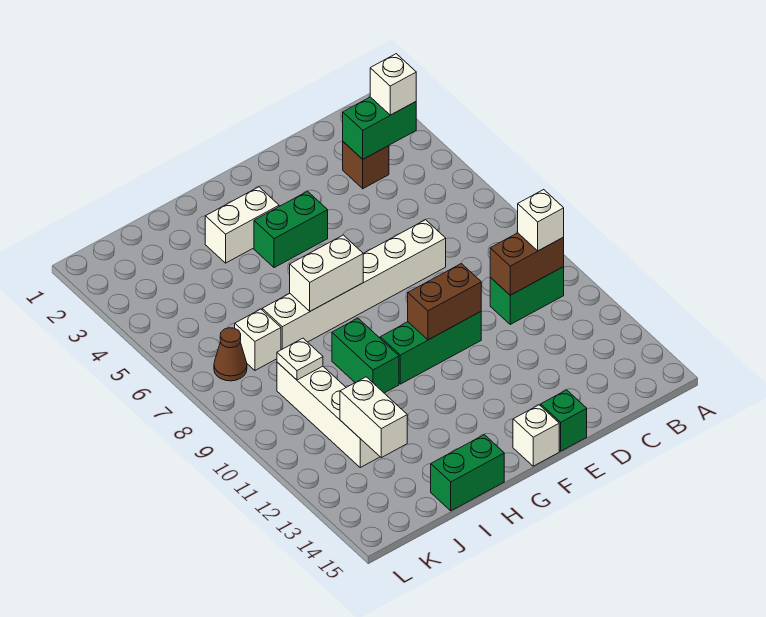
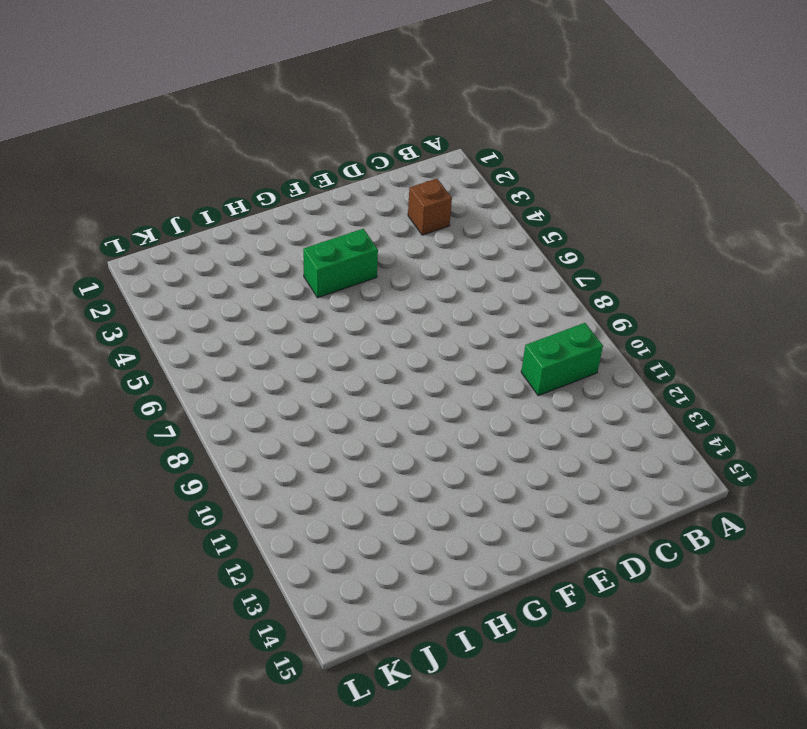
none -> white 1x6 brick [262,220,446,350]
none -> green 1x3 brick [380,312,481,384]
none -> green 1x1 brick [541,390,587,451]

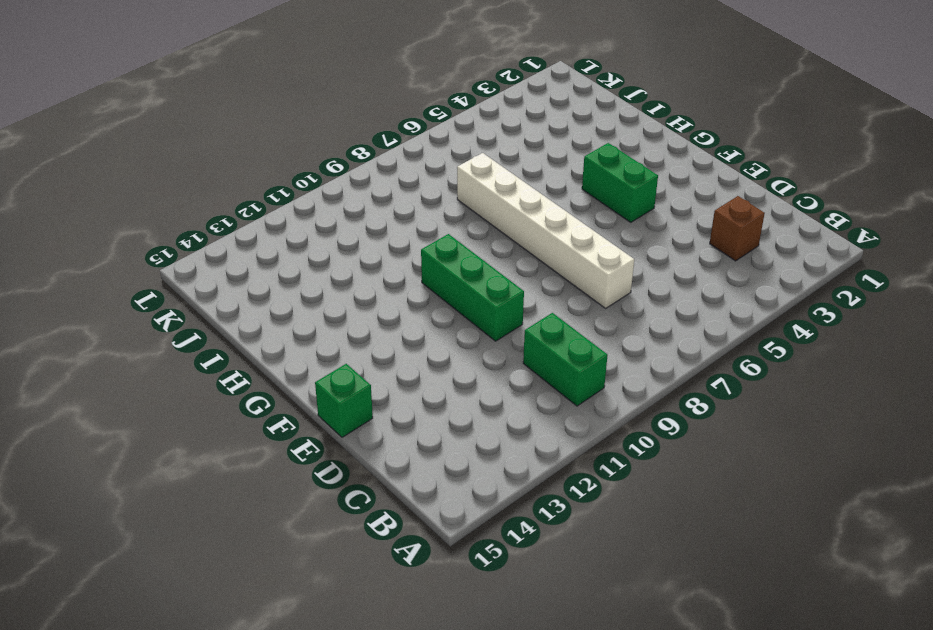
none -> white 1x1 brick [513,405,559,466]
none -> white 1x2 brick [205,187,279,263]
none -> green 1x2 brick [332,318,399,393]

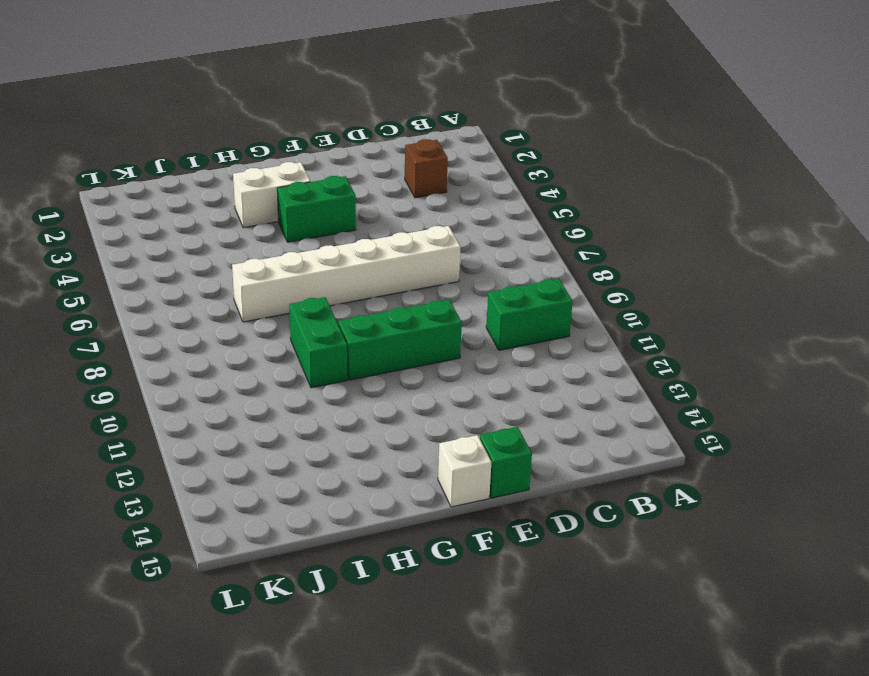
none -> green 1x2 brick [431,435,504,511]
none -> white 1x1 brick [235,309,281,370]
none -> white 1x4 brick [277,362,380,467]

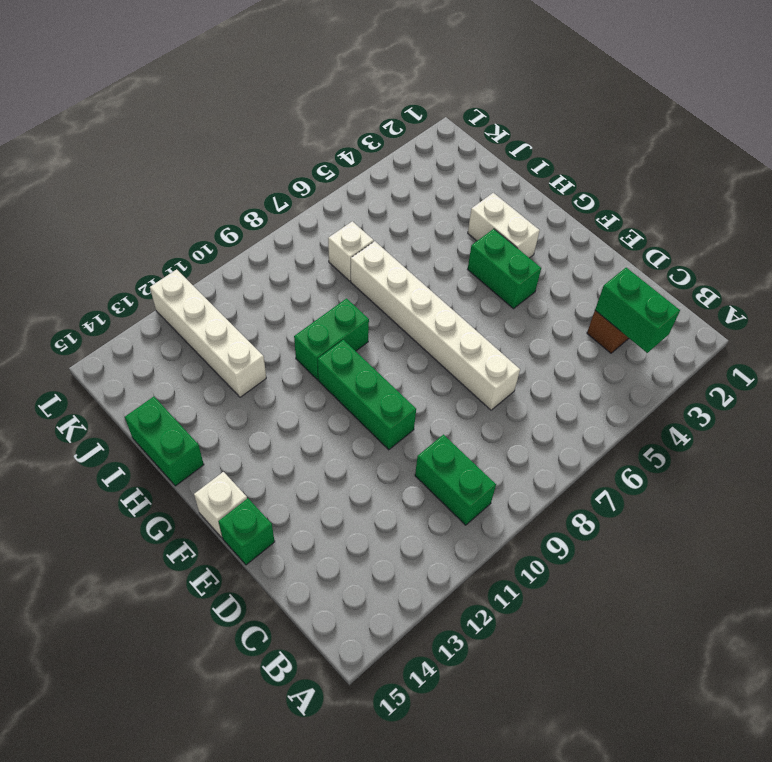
white 1x4 brick [150,269,266,397] -> white 1x4 brick turned to [277,362,380,467]
none -> brown 1x1 cone [214,328,247,381]
none -> brown 1x2 brick [490,233,564,295]
none -> brown 1x2 brick [408,264,481,340]

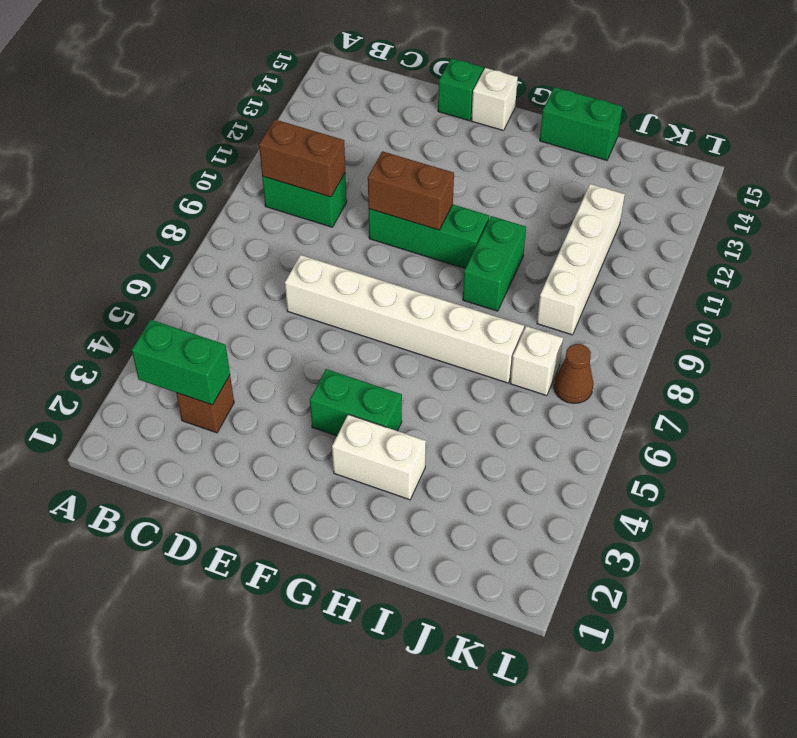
none -> white 1x2 brick [290,235,363,311]
none -> white 1x1 plate [277,338,323,380]
none -> white 1x2 brick [340,377,407,458]

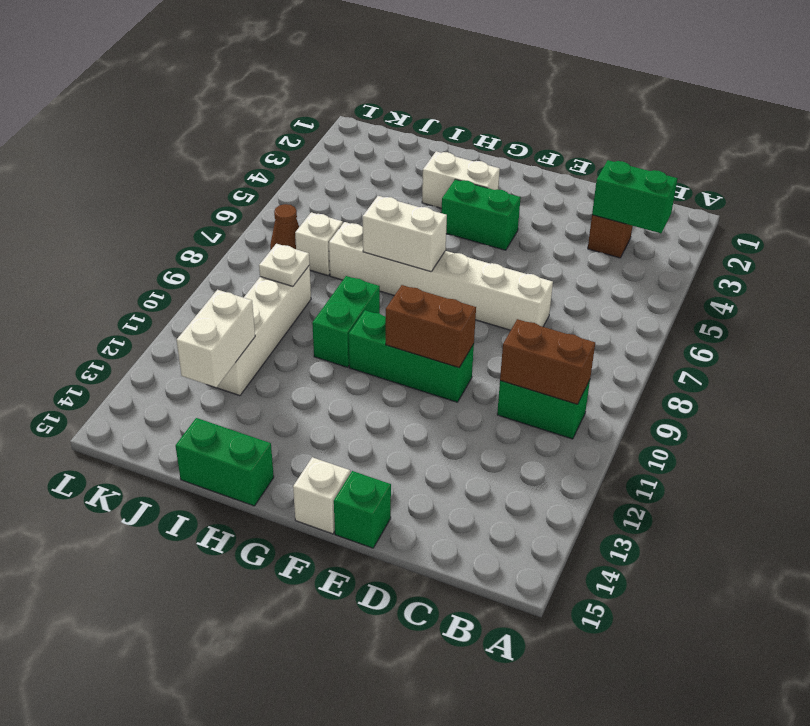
none -> white 1x1 brick [370,54,416,115]
none -> white 1x1 brick [518,190,564,251]

